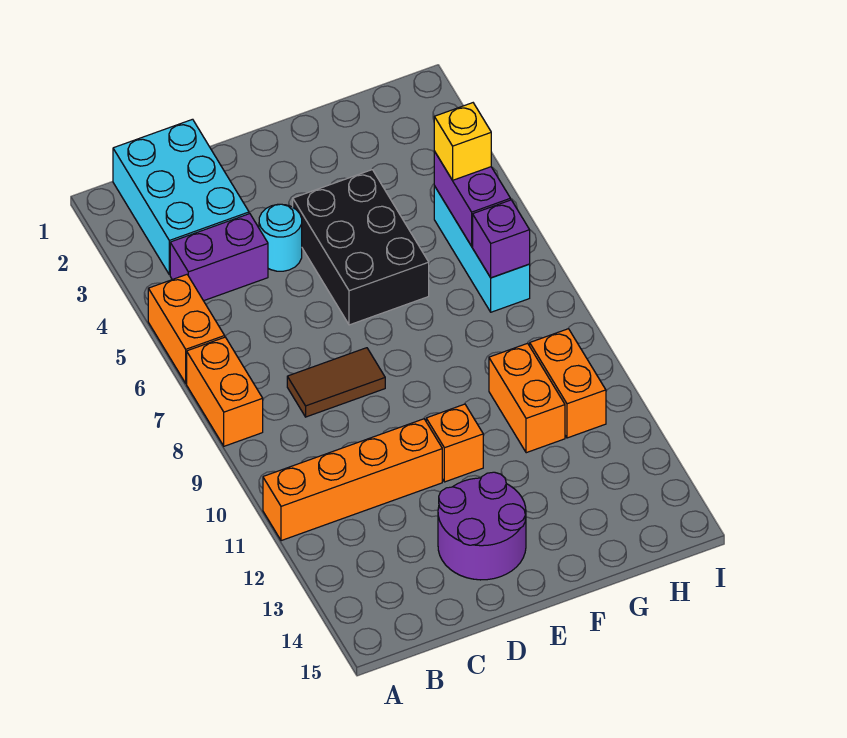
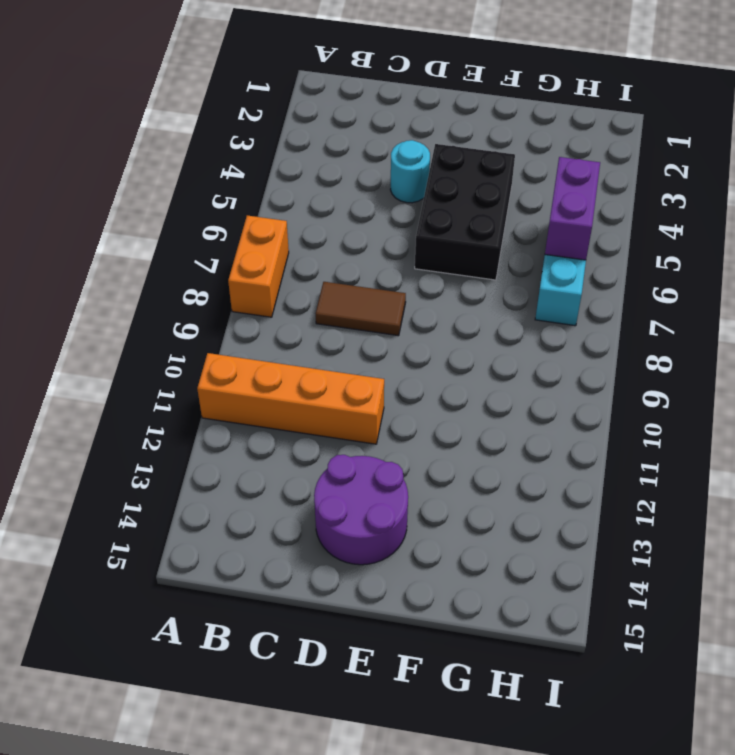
none -> orange 1x2 brick [148,275,225,383]
none -> cyan 2x3 brick [113,119,249,275]
none -> purple 1x2 brick [170,214,268,301]

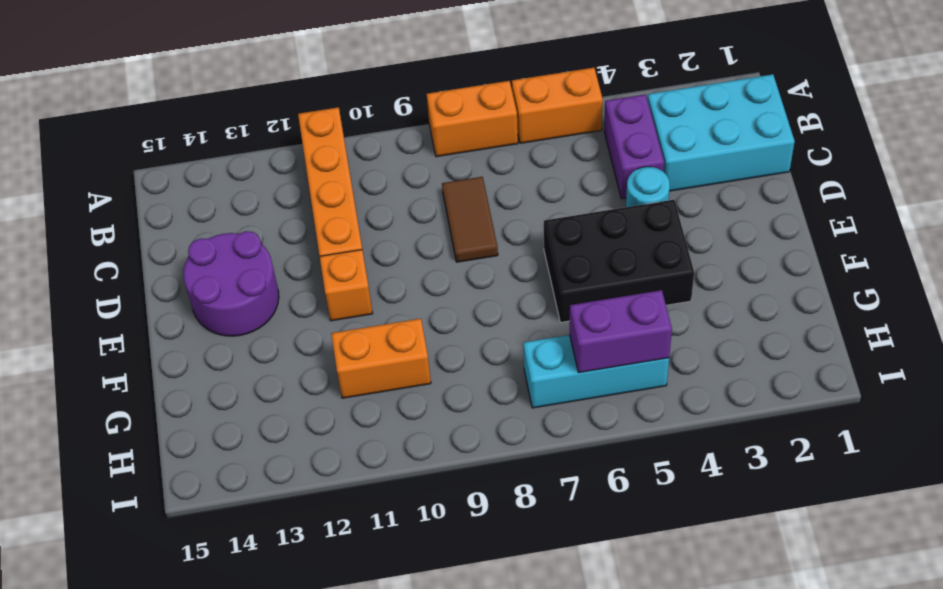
none -> orange 1x2 brick [530,329,606,438]
none -> purple 1x1 brick [473,200,530,278]
none -> yellow 1x1 brick [434,103,491,180]

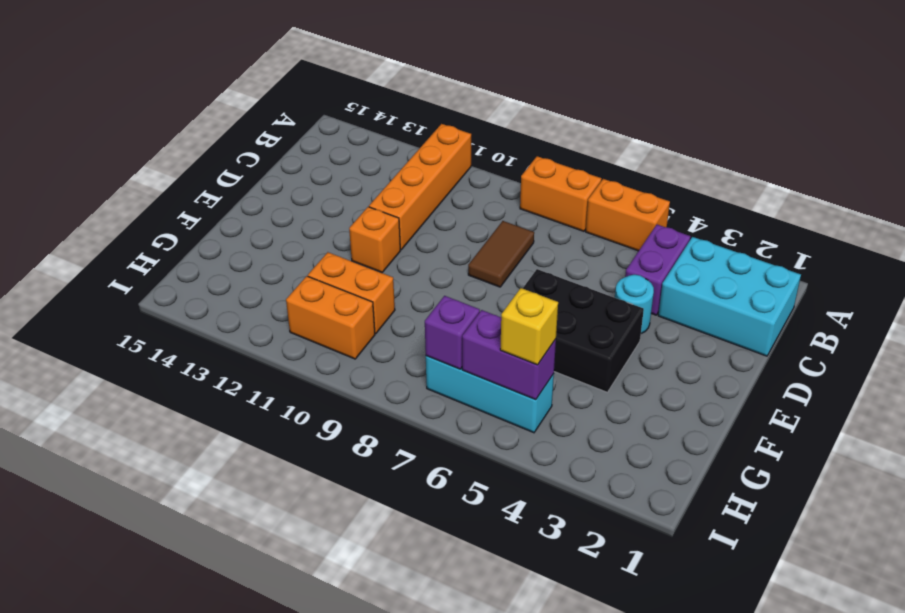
none -> purple 2x2 round brick [438,472,526,580]

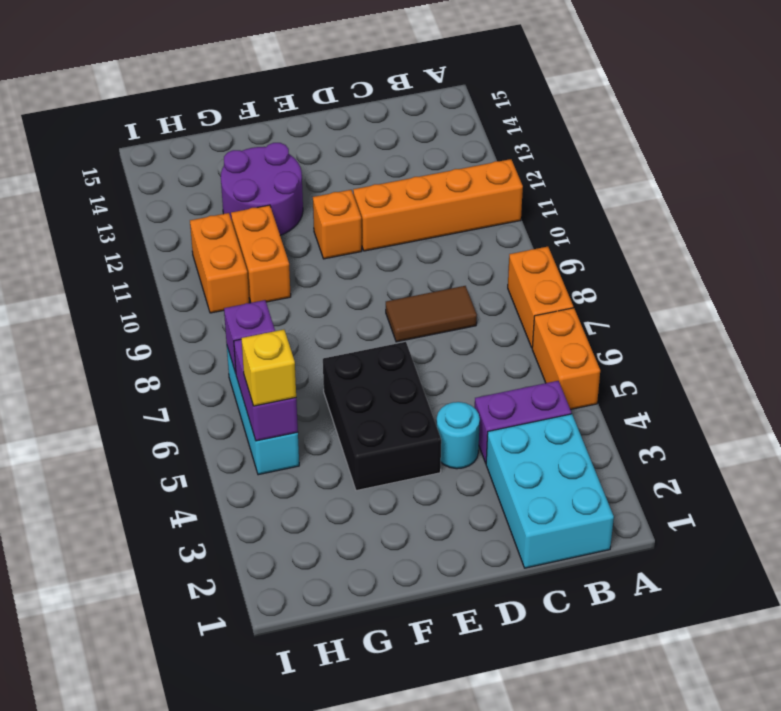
purple 2x2 round brick [221,143,303,235] -> purple 2x2 round brick moved to [438,472,526,580]

